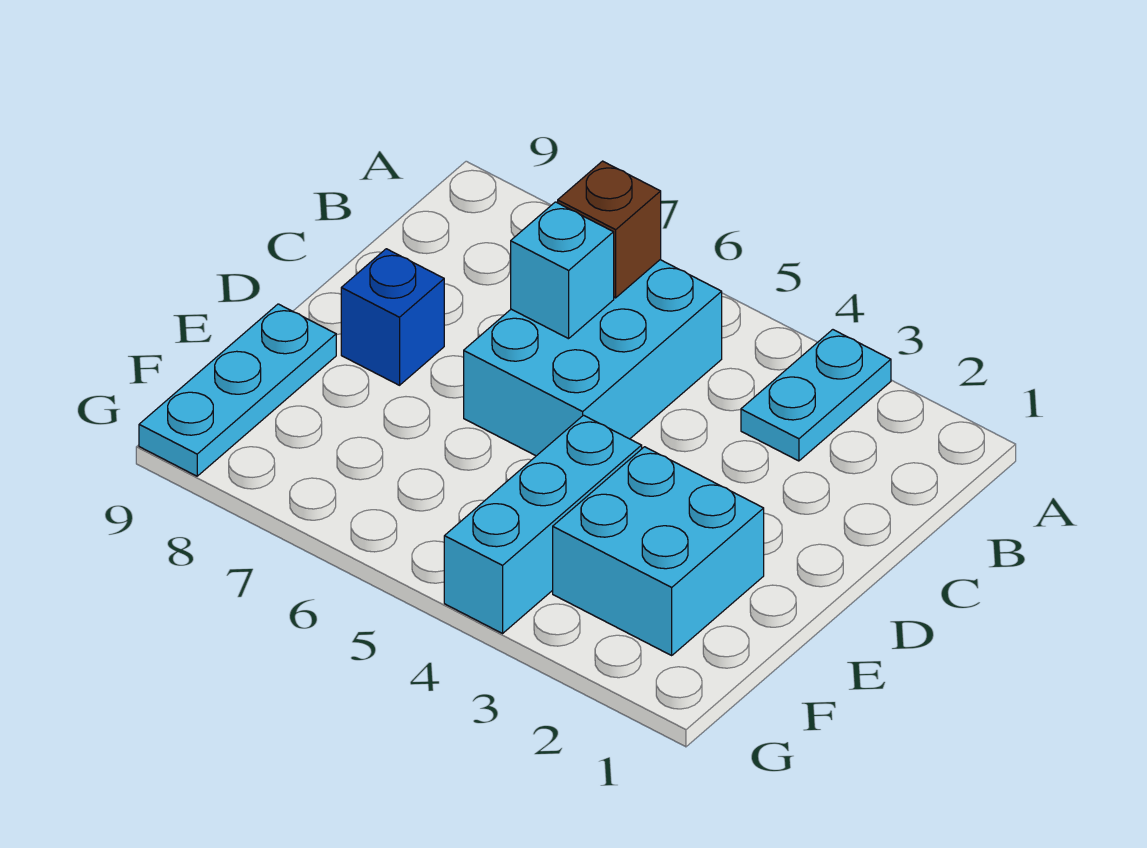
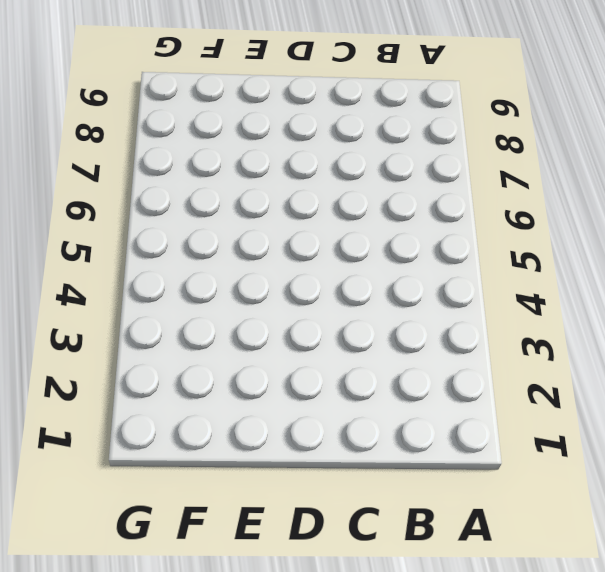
none -> cyan 1x2 plate [741,330,891,461]
none -> cyan 2x3 brick [464,260,722,456]

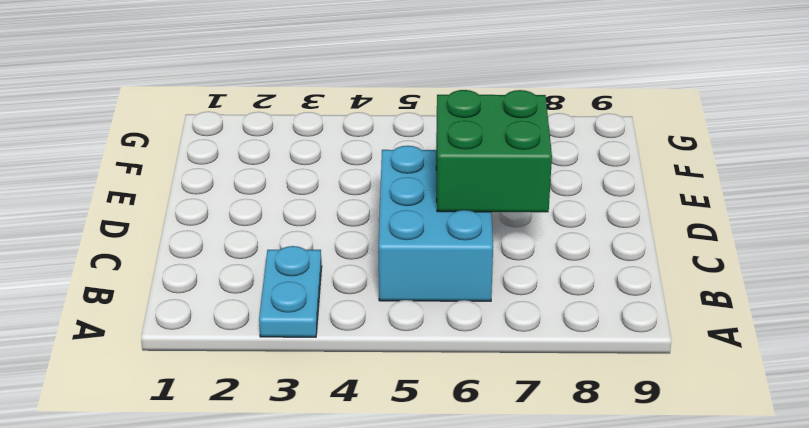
green 2x2 brick [436,90,552,212] -> cyan 1x1 brick [511,202,614,339]
none -> blue 1x1 brick [341,249,444,385]
none -> cyan 2x2 brick [553,447,764,655]

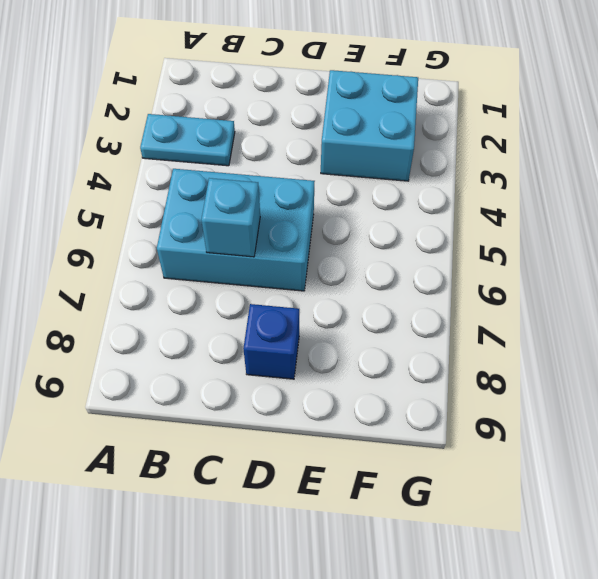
none -> cyan 1x3 brick [444,415,642,633]
none -> cyan 1x3 plate [139,304,336,476]

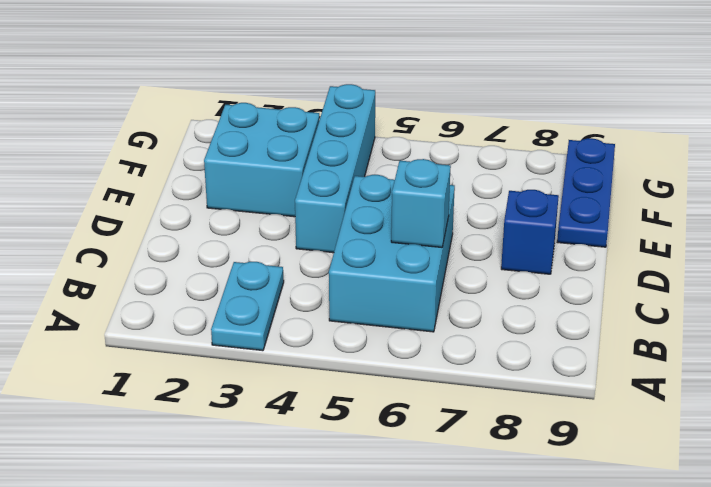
cyan 1x4 brick [295,84,375,253] -> cyan 1x3 brick [444,415,642,633]
blue 1x3 plate [557,138,615,247] -> cyan 1x3 plate [139,304,336,476]
none -> brown 1x1 brick [558,161,661,298]

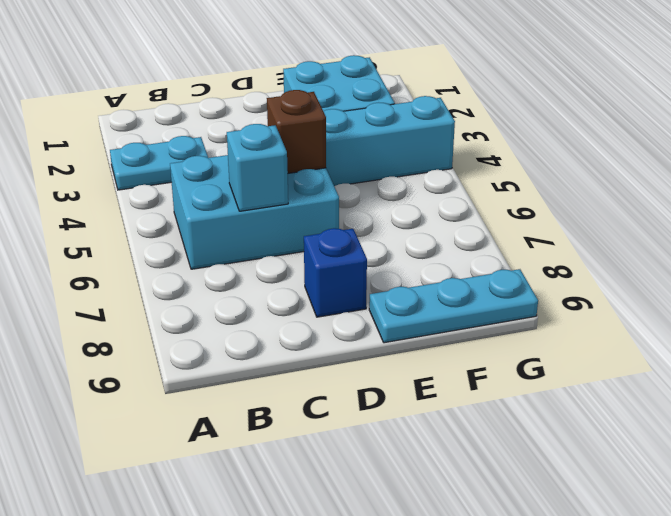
brown 1x1 brick [267,90,326,173] -> brown 1x1 brick moved to [558,161,661,298]

